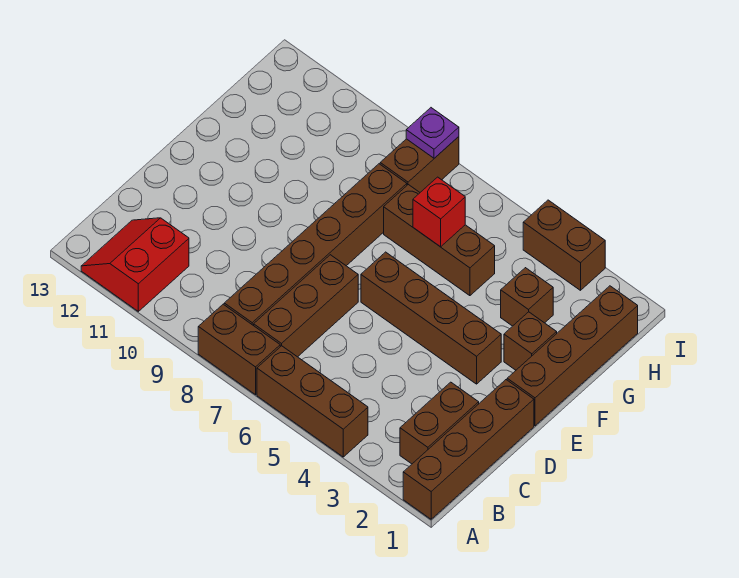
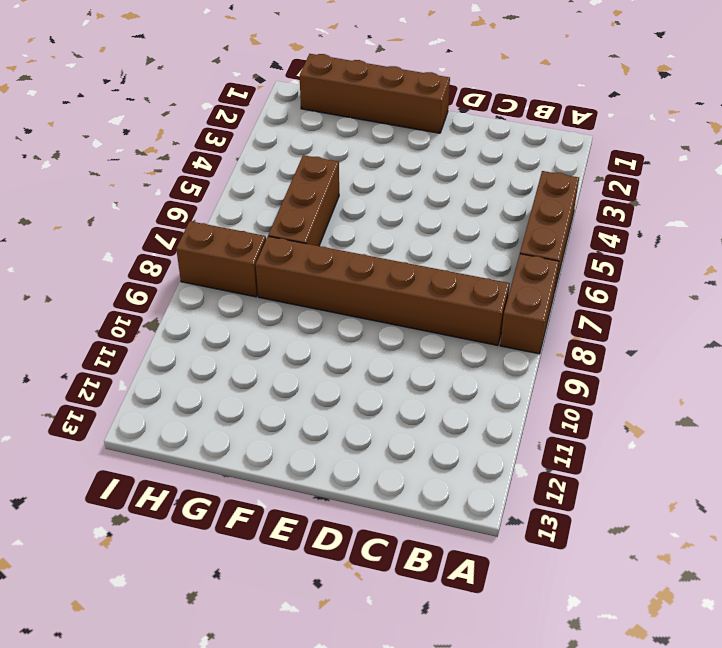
none -> brown 1x4 brick [403,380,534,519]
none -> red 2x2 slope [81,218,189,311]
none -> brown 1x2 brick [400,382,479,464]

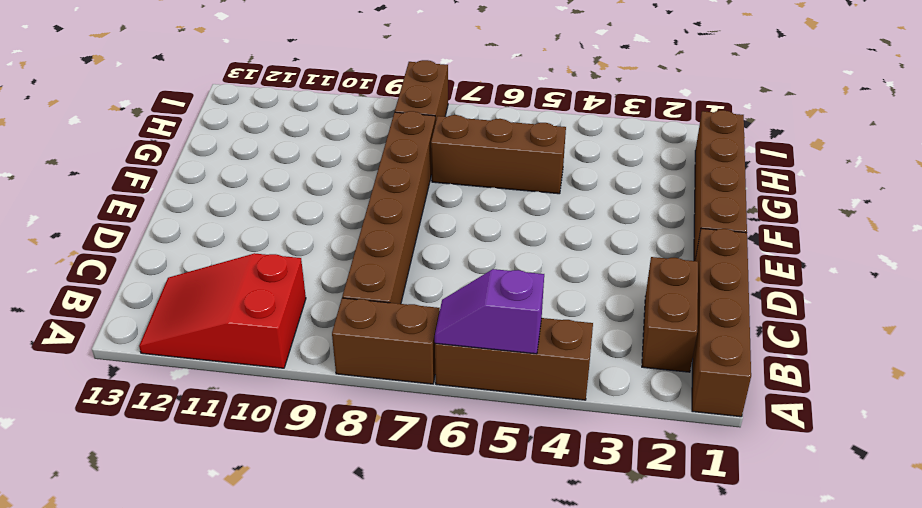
purple 1x2 slope [435,269,544,354] -> none
red 2x3 slope [139,253,306,368] -> red 2x2 slope [81,218,189,311]
none -> brown 1x3 brick [254,255,358,357]
none -> brown 1x4 brick [361,252,501,384]
none -> brown 1x1 brick [504,312,557,370]

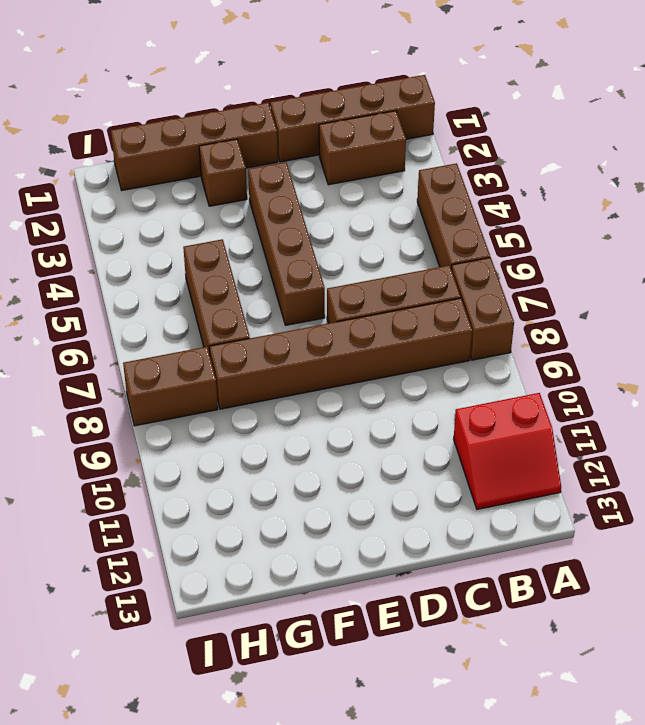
none -> brown 1x1 brick [501,268,553,326]
none -> brown 1x2 brick [523,200,605,290]
none -> red 1x1 brick [413,177,465,247]

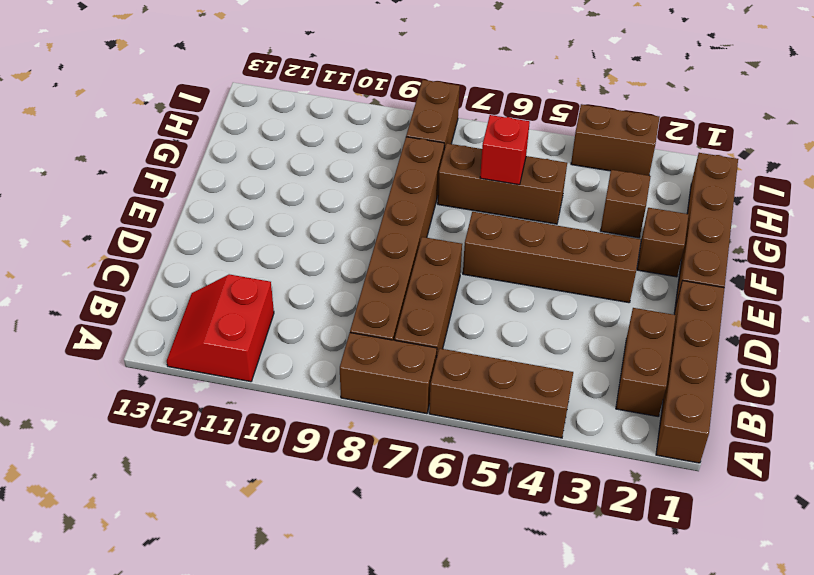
none -> purple 1x1 plate [406,108,459,158]

